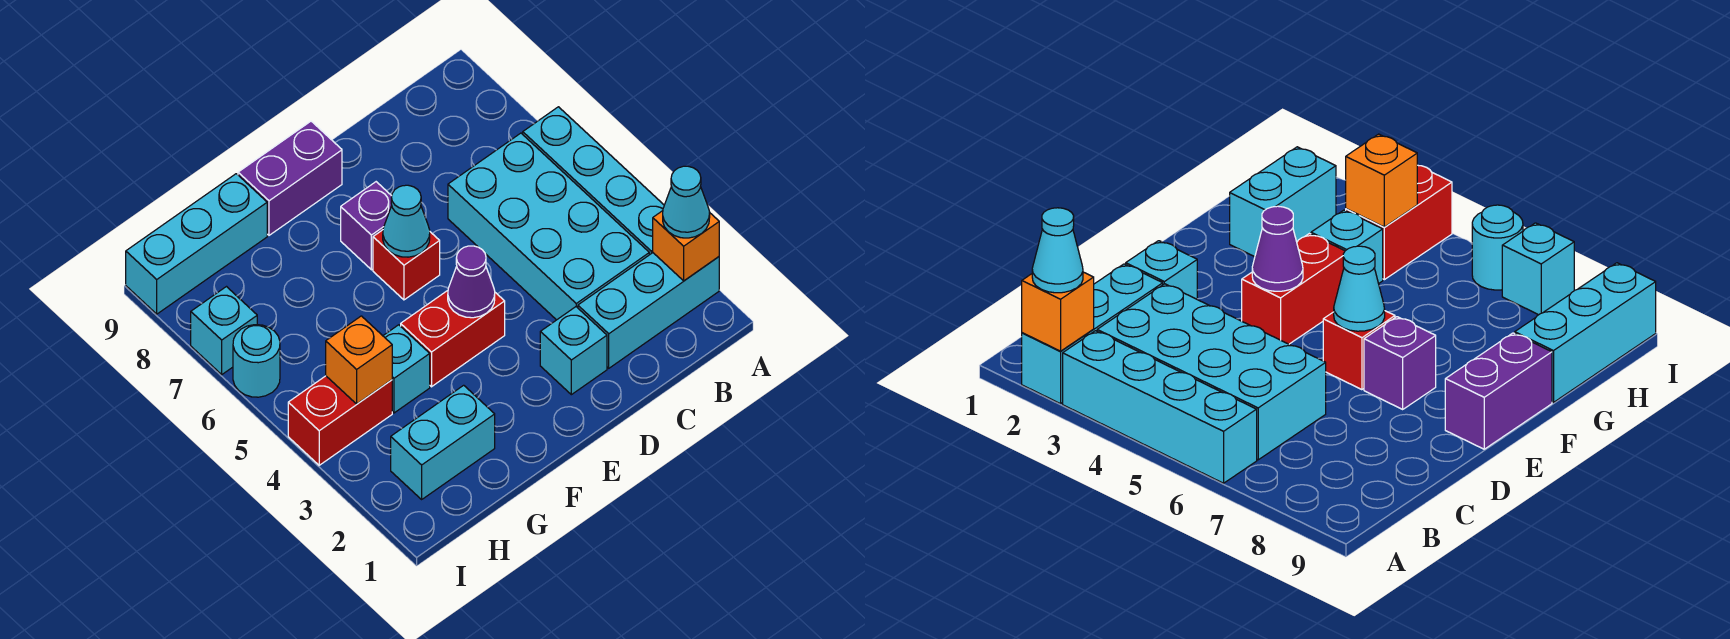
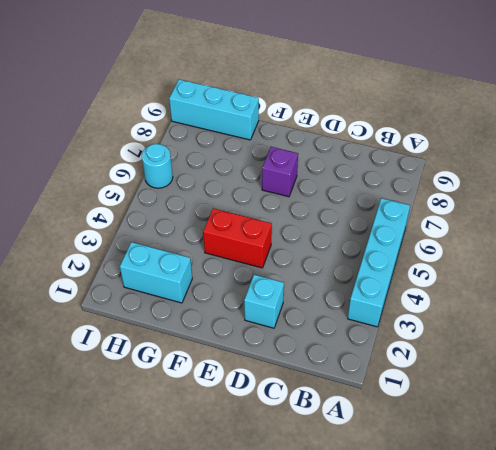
none -> cyan 1x3 brick [578,253,719,368]
none -> cyan 2x4 brick [448,133,649,320]
none -> red 1x1 brick [373,230,440,300]

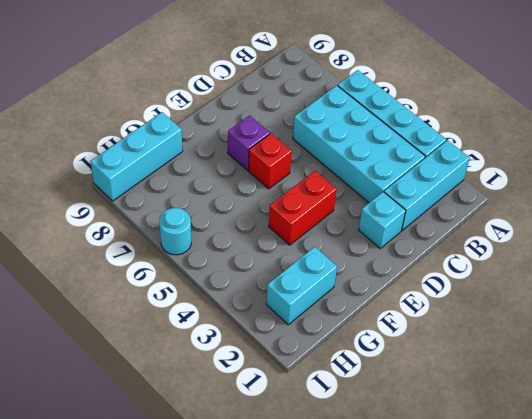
none -> purple 1x2 brick [238,121,342,235]
none -> cyan 1x1 brick [383,325,430,413]
none -> red 1x2 brick [288,376,392,465]

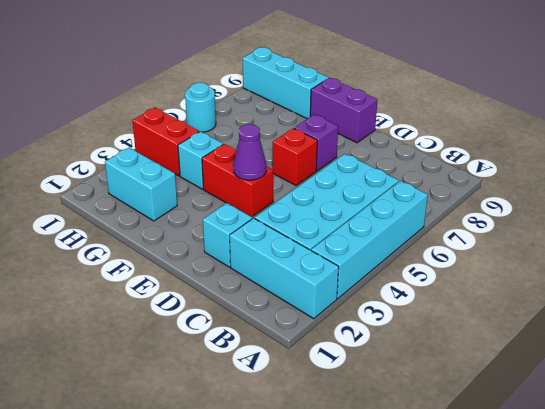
none -> cyan 1x1 brick [191,287,257,374]
none -> orange 1x1 brick [653,211,719,281]
none -> cyan 1x1 cone [383,185,430,257]

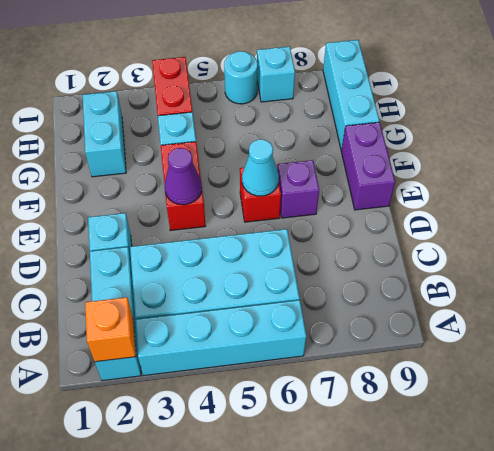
none -> orange 1x1 brick [326,316,392,404]
none -> cyan 1x1 cone [663,166,710,238]

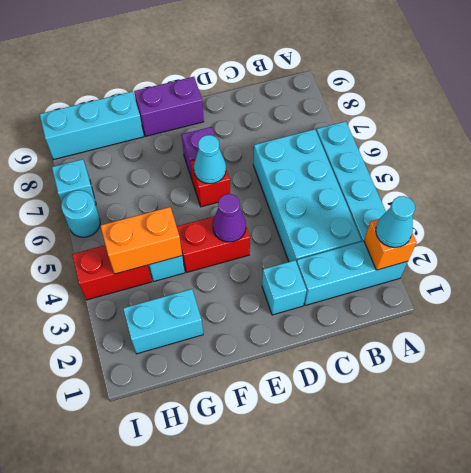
orange 1x2 brick [101,207,182,274] -> orange 1x1 brick [326,316,392,404]

